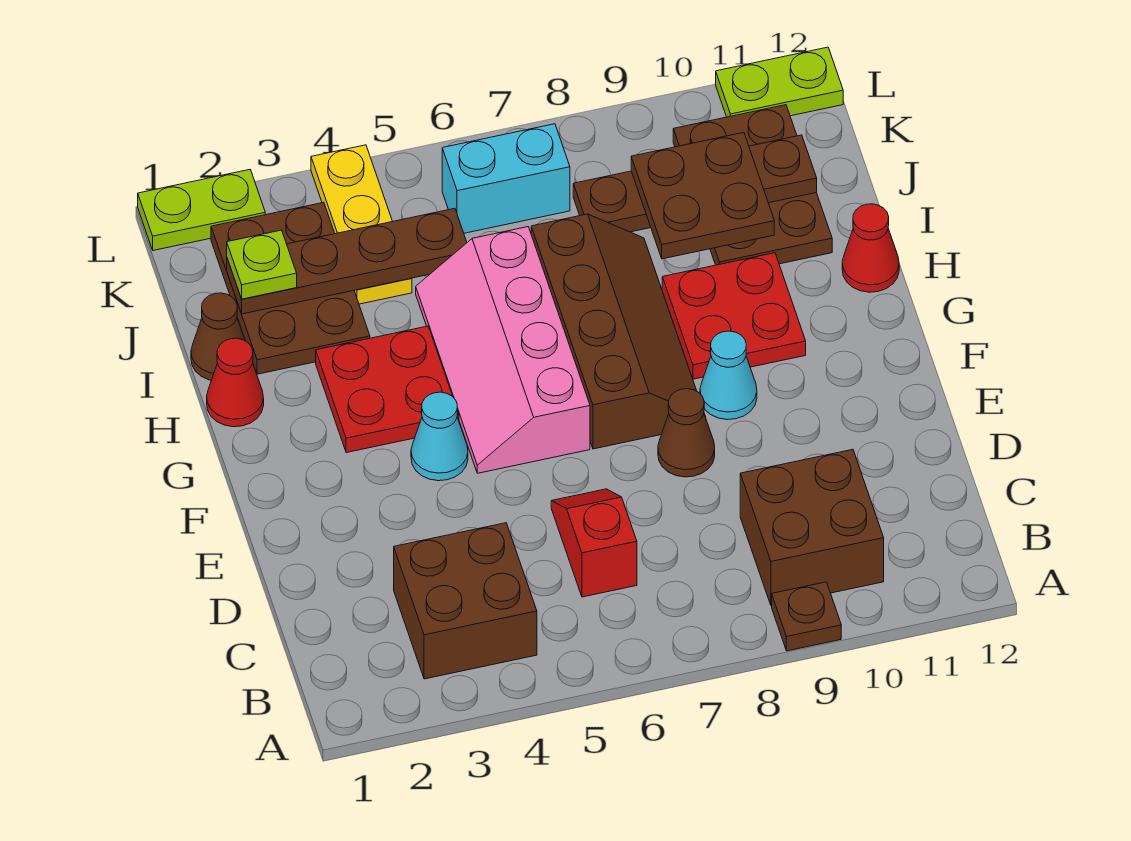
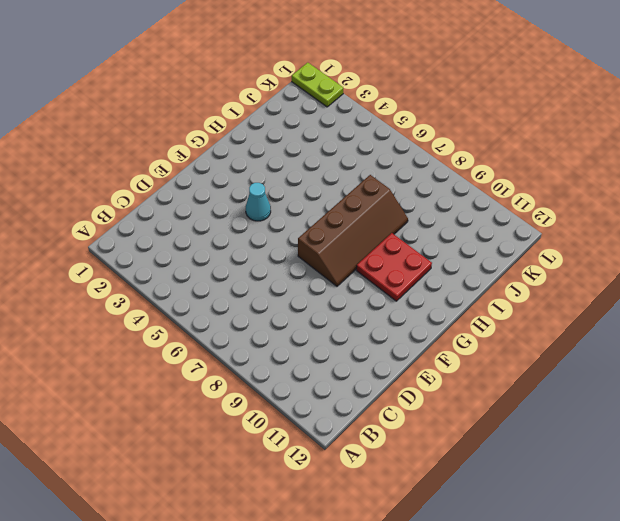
none -> brown 1x1 plate [772,582,841,651]
none -> brown 2x2 brick [394,523,537,679]
none -> brown 2x2 brick [740,449,884,606]

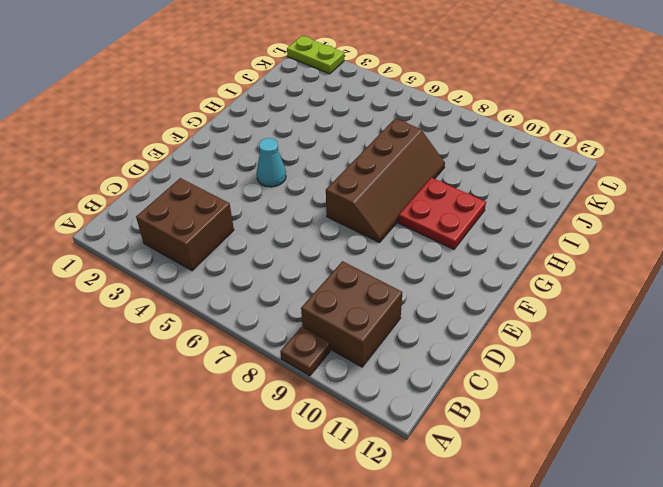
none -> red 1x2 slope [551,489,637,597]
none -> brown 1x1 cone [658,389,715,477]
none -> pink 2x4 slope [416,227,590,473]

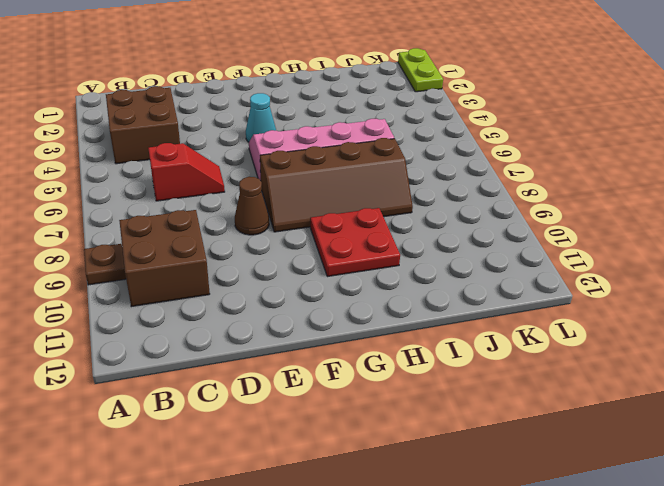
none -> cyan 1x1 cone [700,331,757,420]
none -> red 2x2 plate [316,326,459,453]
none -> red 1x1 cone [207,338,264,427]

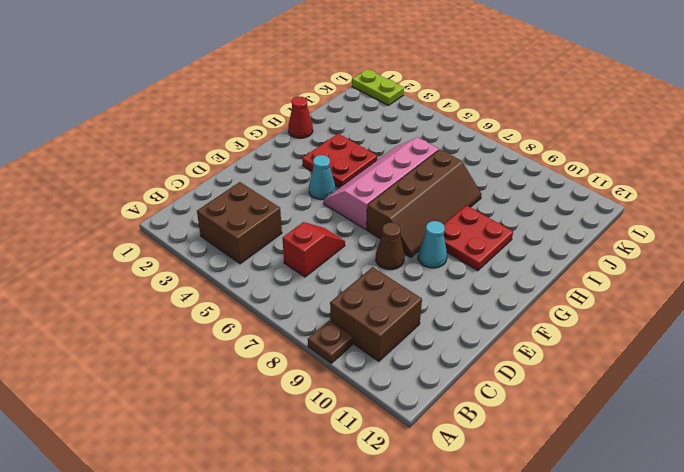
none -> red 1x1 cone [842,204,899,292]
none -> brown 1x1 cone [191,293,245,380]
none -> brown 2x3 plate [211,202,370,374]

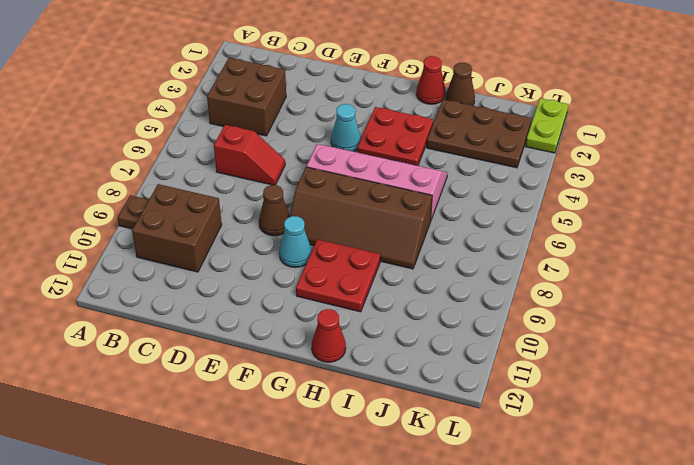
none -> brown 2x3 plate [673,105,832,265]
none -> yellow 1x3 plate [311,145,412,304]
none -> cyan 1x2 brick [442,124,570,233]

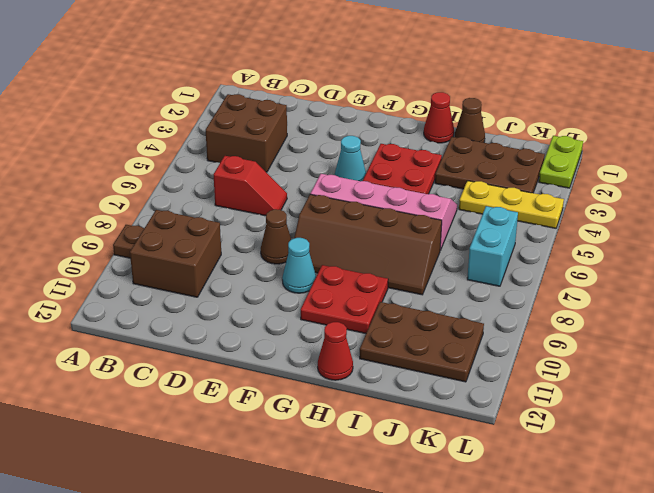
none -> lime 1x2 plate [716,47,843,117]
none -> brown 1x4 plate [227,208,467,314]
none -> brown 1x4 plate [573,135,817,232]

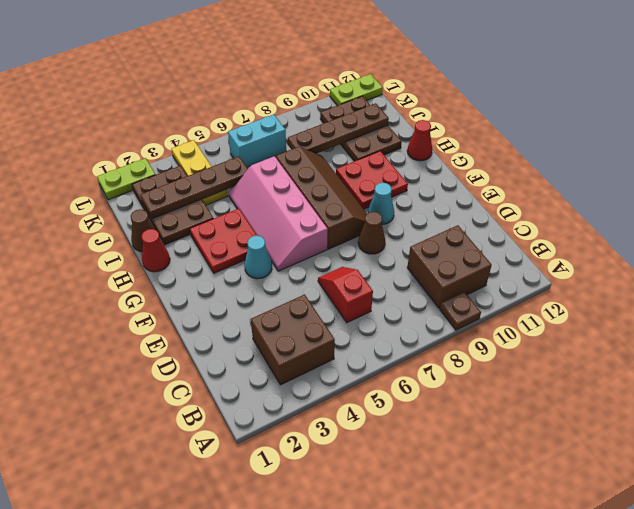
none -> brown 2x2 plate [631,132,774,259]
none -> lime 1x1 plate [227,230,297,299]

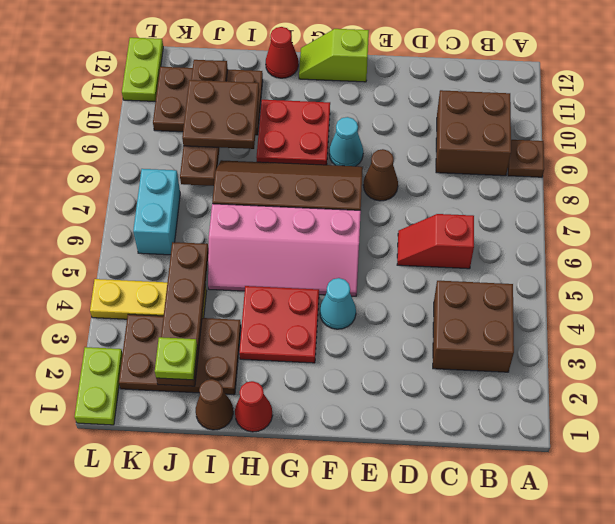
lime 1x2 slope [299,29,369,82] -> none

